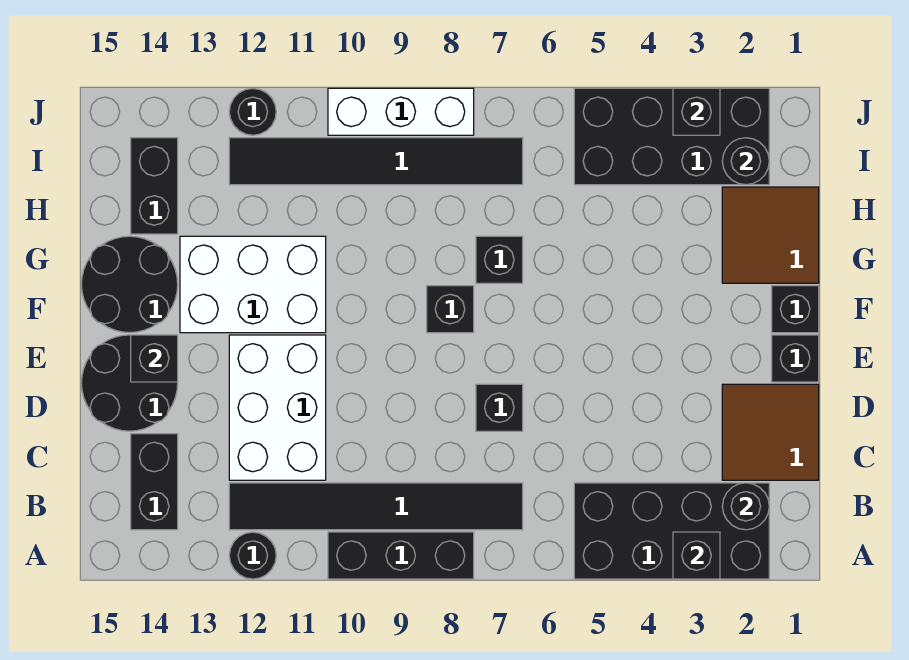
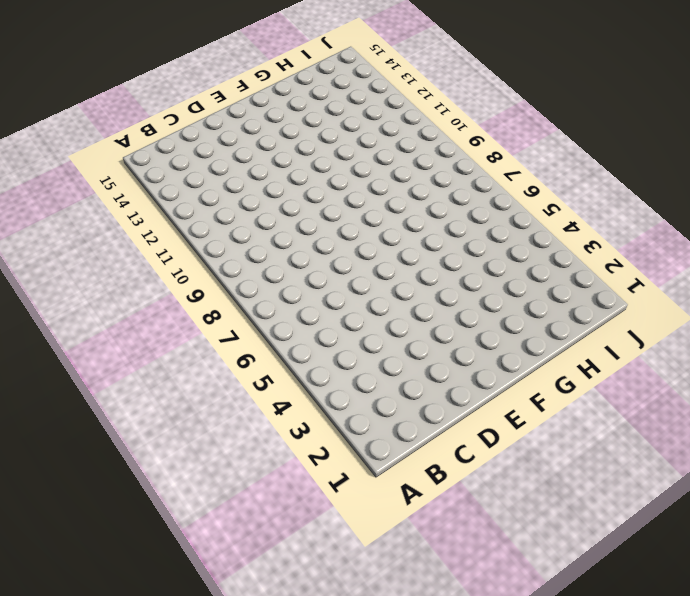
none -> black 2x4 brick [574,483,769,579]
none -> black 1x3 brick [328,532,474,579]
none -> black 1x1 round brick [229,532,276,579]

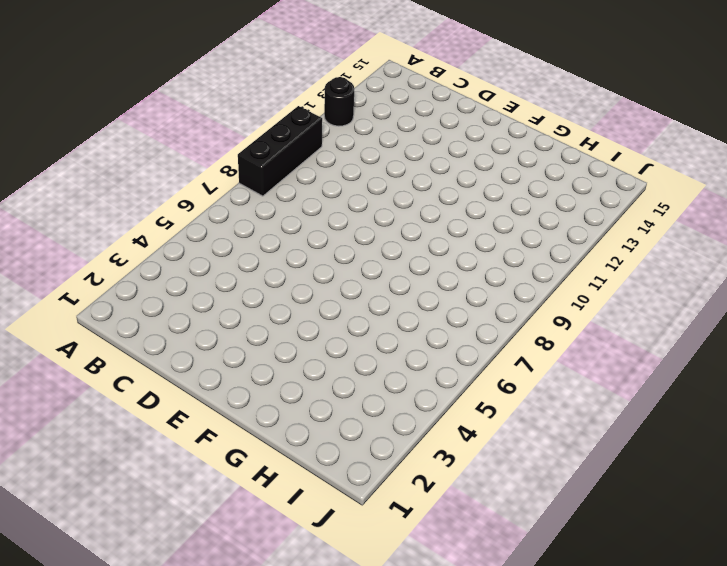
none -> black 2x4 brick [574,483,769,579]
none -> black 1x6 tile [229,483,523,530]
none -> black 1x2 brick [131,434,178,530]

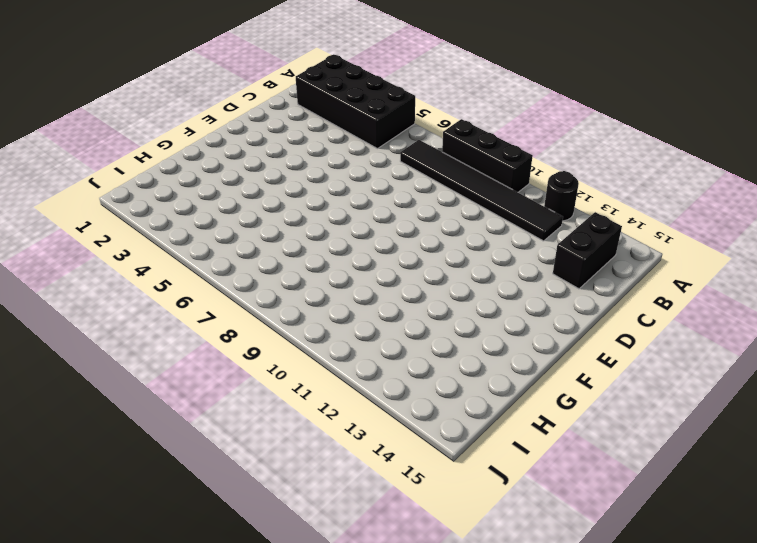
none -> brown 2x2 tile [722,384,819,480]
none -> white 2x3 brick [229,335,326,480]
none -> black 1x1 brick [476,384,523,431]

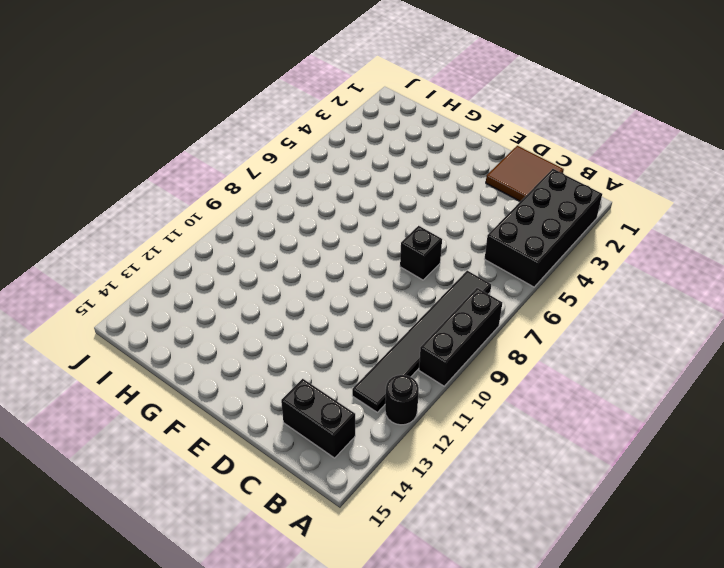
none -> white 2x3 brick [229,335,326,480]
none -> black 2x2 round brick [81,335,178,431]
none -> black 1x1 brick [772,335,819,382]

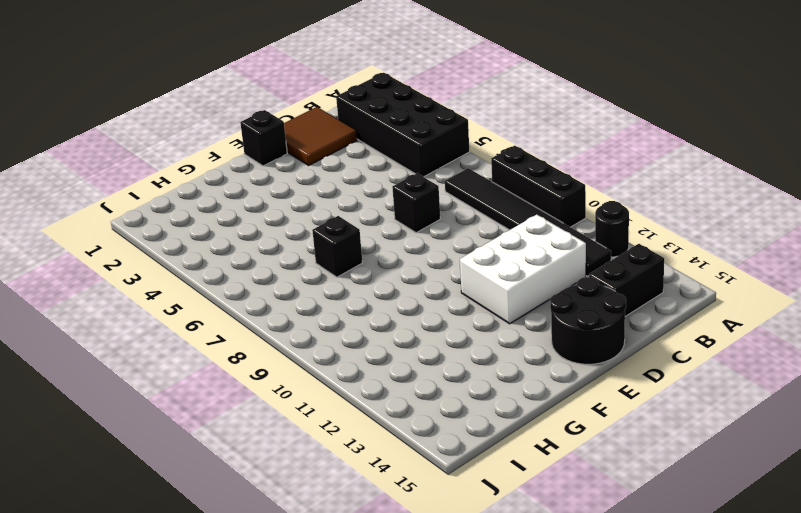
none -> black 1x1 brick [772,286,819,333]
none -> black 1x1 brick [427,286,474,333]
none -> white 2x3 brick [180,236,326,333]

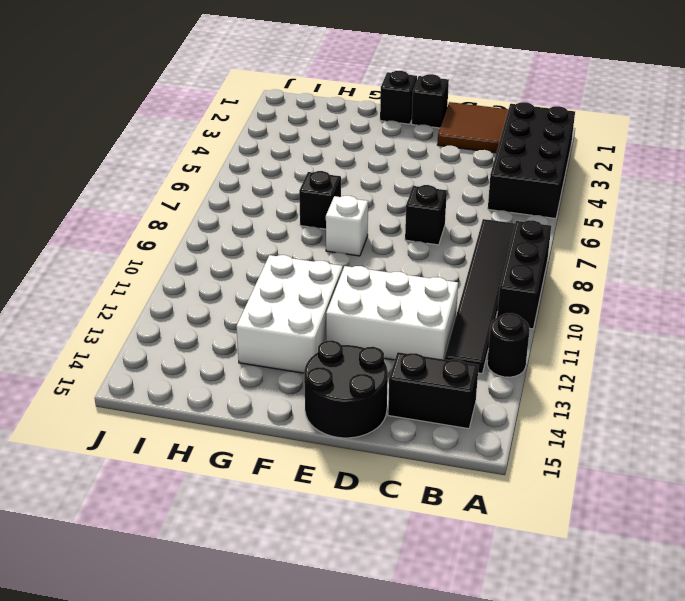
white 1x1 brick [326,196,368,256] -> black 1x1 brick [427,286,474,333]
none -> black 2x2 round brick [81,236,178,333]
none -> brown 2x2 tile [722,187,819,283]
none -> black 1x2 brick [131,138,178,234]

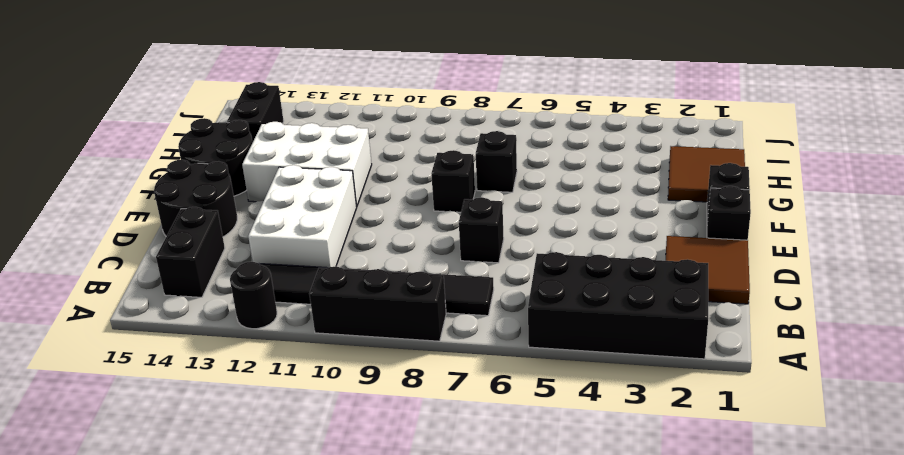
none -> black 2x4 brick [574,88,769,185]
none -> black 1x6 tile [229,138,523,185]
none -> white 1x3 brick [328,88,474,135]

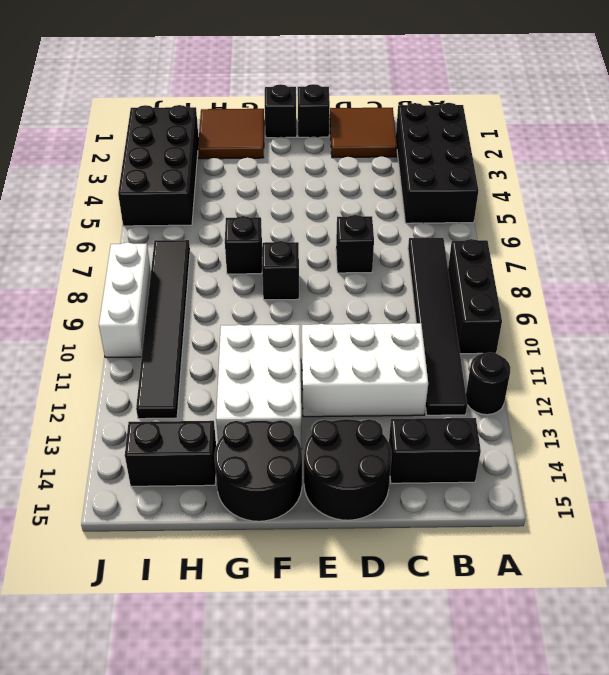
none -> black 1x1 round brick [229,88,276,135]
none -> black 1x1 brick [673,532,720,579]
none -> black 1x1 round brick [722,483,769,530]

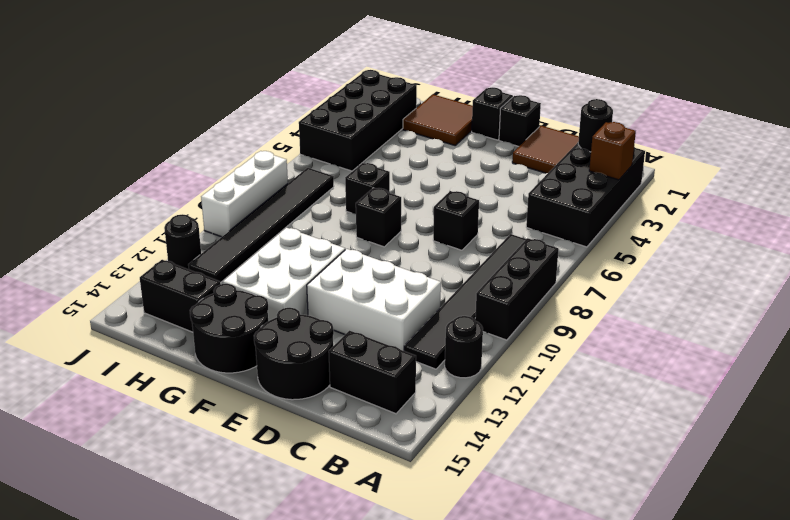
brown 1x1 brick [589,122,636,180] -> black 1x1 brick [673,532,720,579]
none -> black 1x1 brick [131,335,178,382]
none -> black 1x1 round brick [722,138,769,185]
none -> black 1x1 brick [673,88,720,135]

